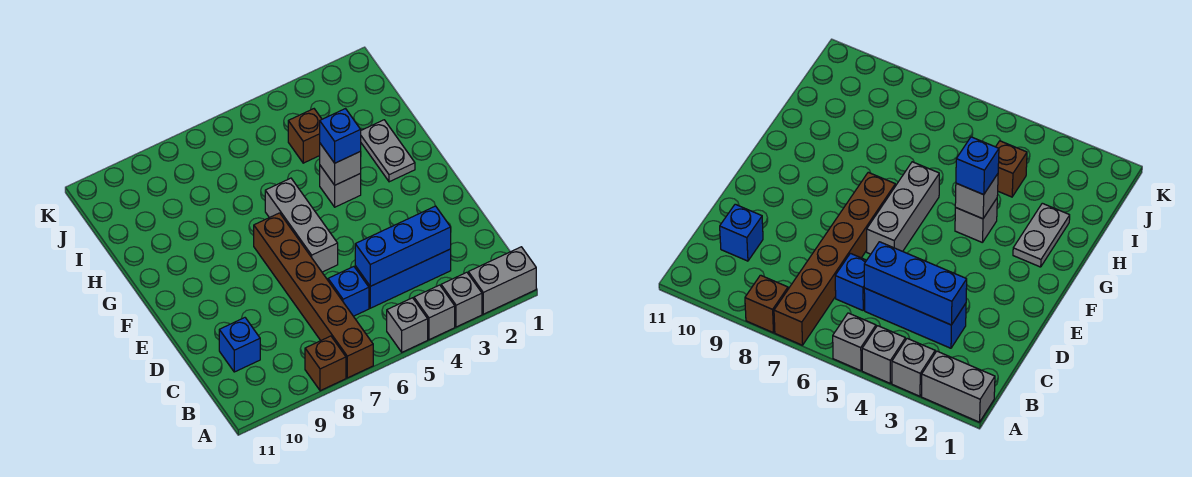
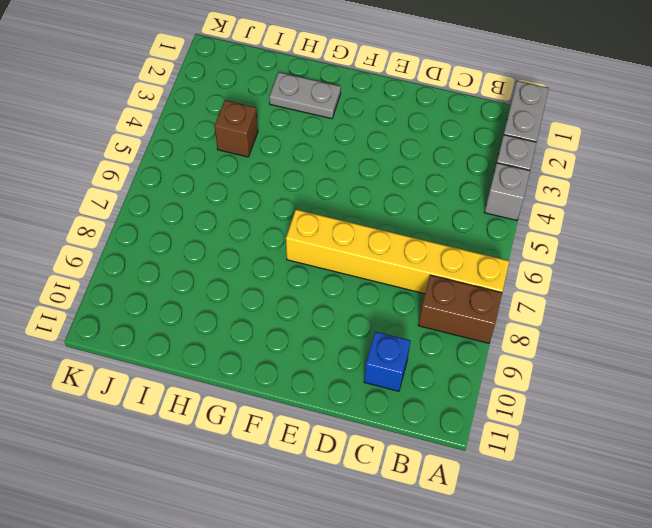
yellow 1x6 brick [286,210,509,294] -> brown 1x6 brick [254,213,373,378]
brown 1x2 brick [418,275,502,343] -> brown 1x1 brick [305,336,346,391]
none -> grey 1x1 brick [387,298,428,352]
none -> blue 1x3 brick [355,249,451,308]
none -> blue 1x1 brick [328,267,369,316]

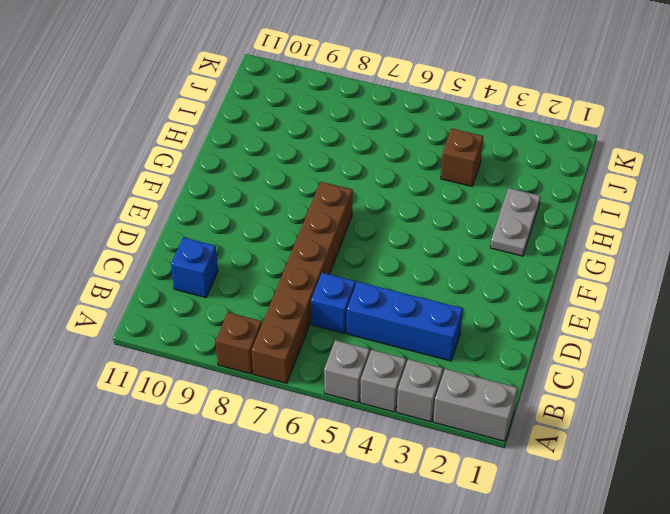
none -> grey 1x3 brick [265,178,338,272]
none -> grey 1x1 brick [320,166,361,207]
none -> blue 1x3 brick [355,206,451,286]

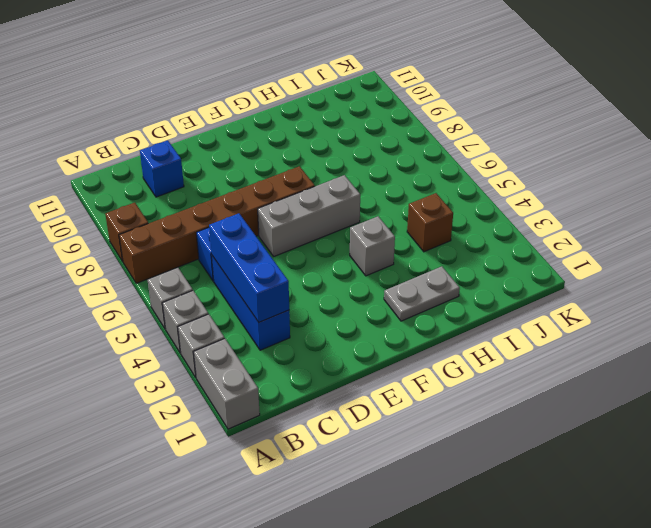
none -> grey 1x1 brick [320,144,361,185]
none -> blue 1x1 brick [320,109,361,163]

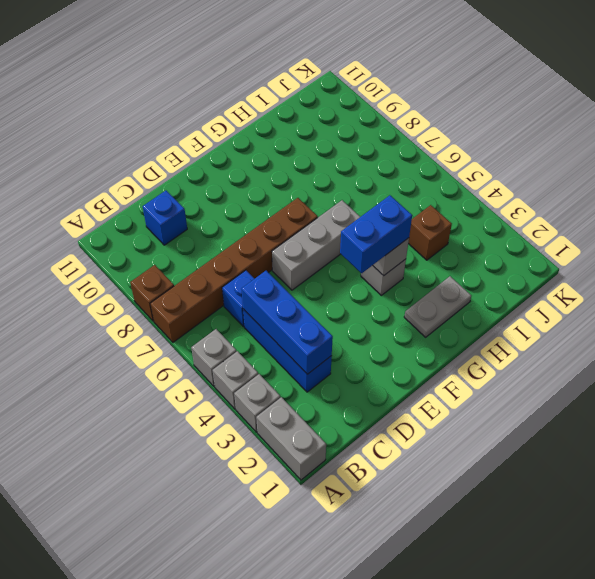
blue 1x2 brick [340,195,412,273] -> blue 1x1 brick [320,109,361,163]

